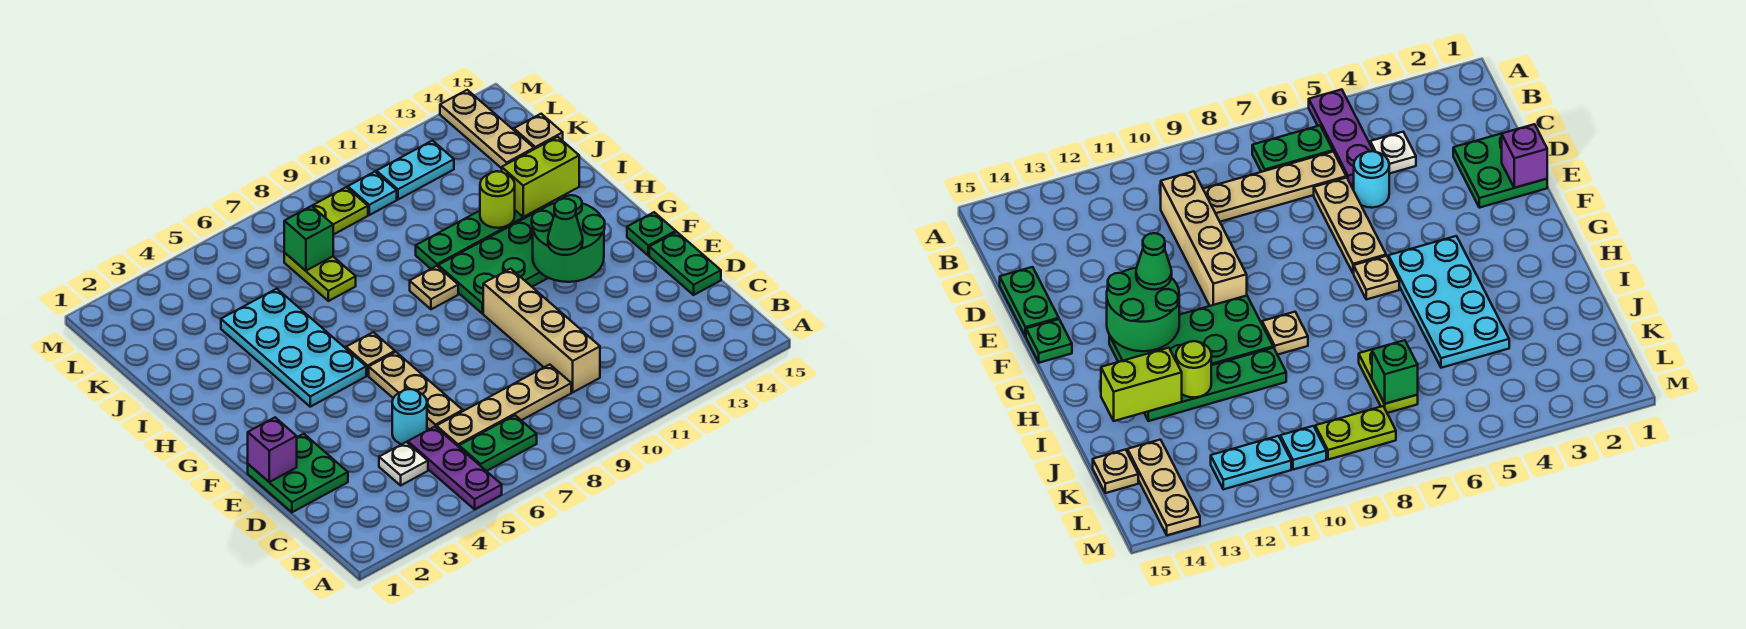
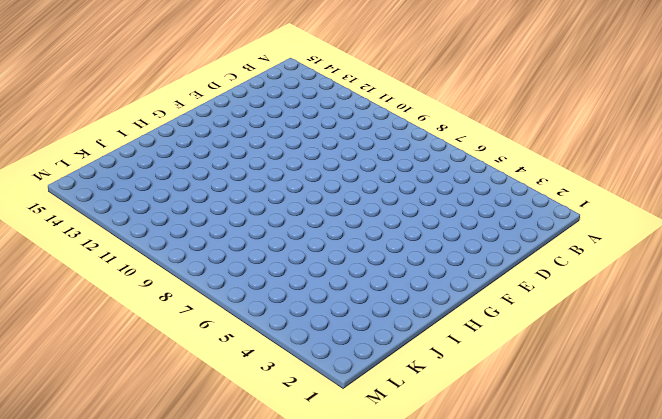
none -> purple 1x3 plate [408,427,502,509]
none -> green 1x2 plate [459,415,537,471]
none -> white 1x1 plate [379,442,428,485]

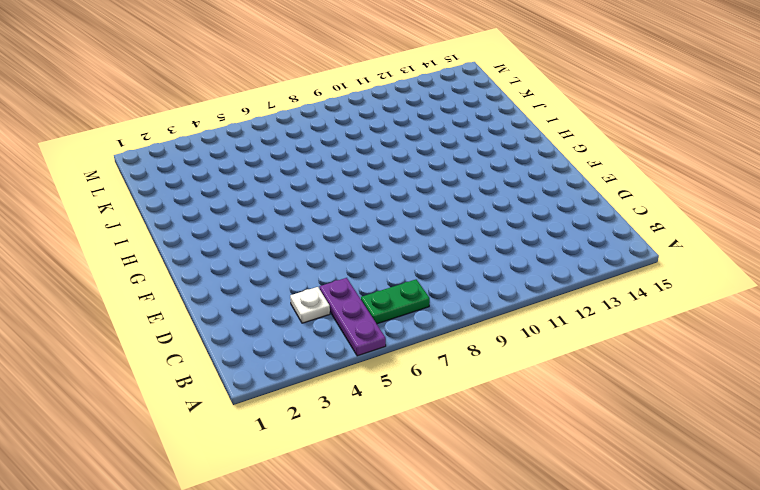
none -> tan 1x4 plate [436,365,571,447]
none -> tan 1x4 brick [483,269,600,392]
none -> green 2x2 plate [248,434,348,512]

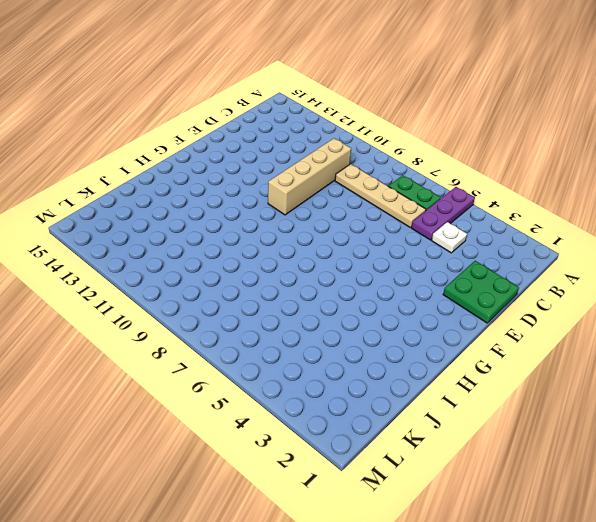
none -> cyan 1x1 round brick [392,389,427,444]
none -> tan 1x3 plate [369,352,463,429]
none -> green 1x2 plate [649,232,721,295]

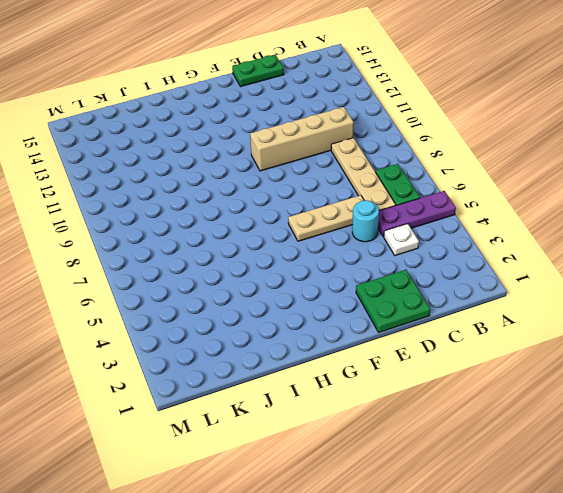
none -> green 1x1 plate [627,212,676,256]
none -> cyan 2x4 plate [221,289,366,407]
none -> tan 1x1 plate [346,332,395,376]

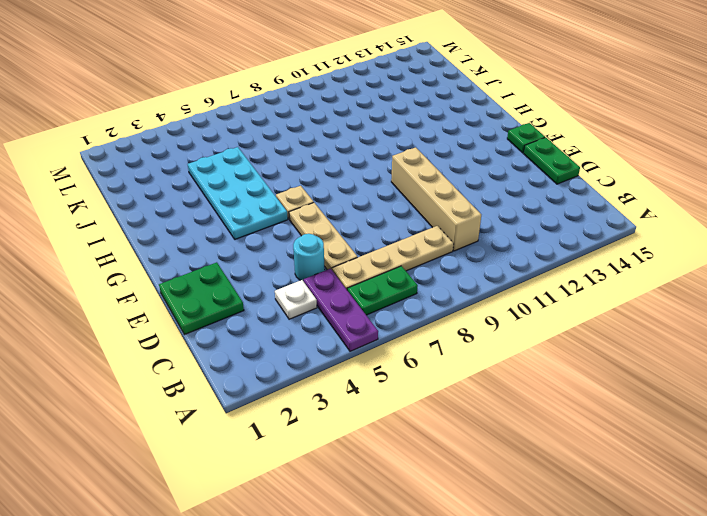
none -> green 2x4 plate [438,204,551,314]
none -> tan 1x1 plate [410,266,458,309]
none -> green 1x4 plate [416,203,551,269]

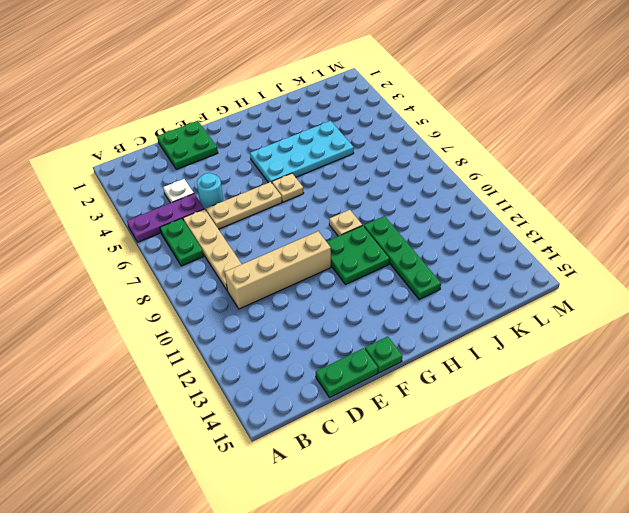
green 2x2 plate [327,226,390,285] -> green 2x4 plate [438,204,551,314]
none -> lime 1x2 plate [284,253,356,301]
none -> tan 1x3 plate [440,90,534,168]
none -> tan 1x1 plate [514,114,563,149]

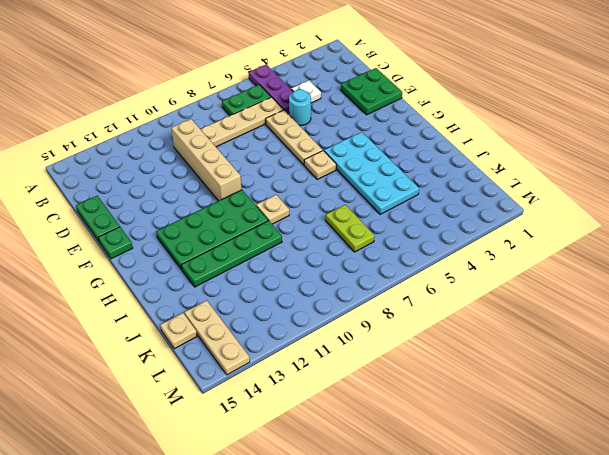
none -> lime 1x2 plate [312,187,368,235]
none -> cyan 1x1 plate [348,172,397,215]
none -> cyan 1x2 plate [377,141,454,200]

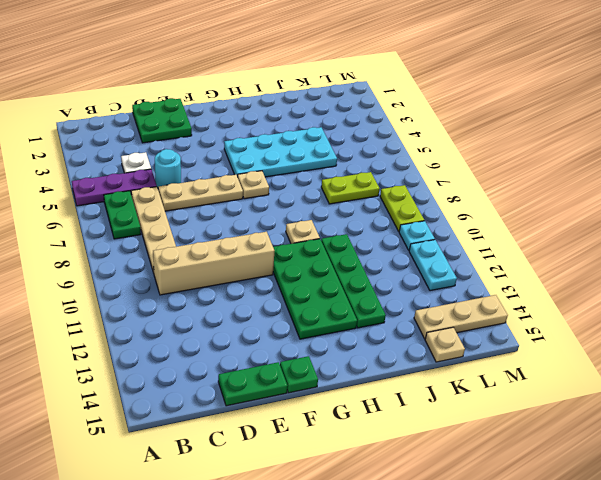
none -> purple 1x1 brick [248,418,297,482]
none -> green 2x2 round brick [532,195,605,282]
none -> lime 1x1 round brick [480,171,515,228]

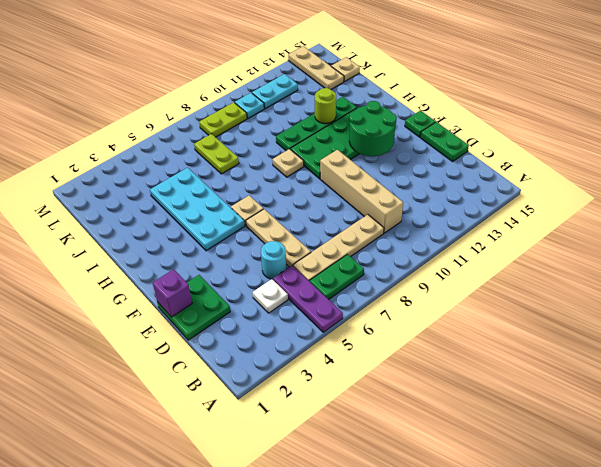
none -> lime 1x2 brick [502,137,579,217]
none -> green 1x1 brick [284,206,333,271]
none -> green 1x1 cone [548,199,583,255]

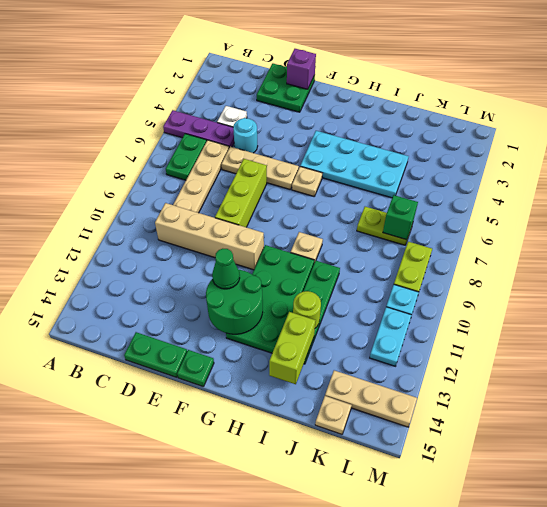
lime 1x3 brick [215,159,267,227] -> none

